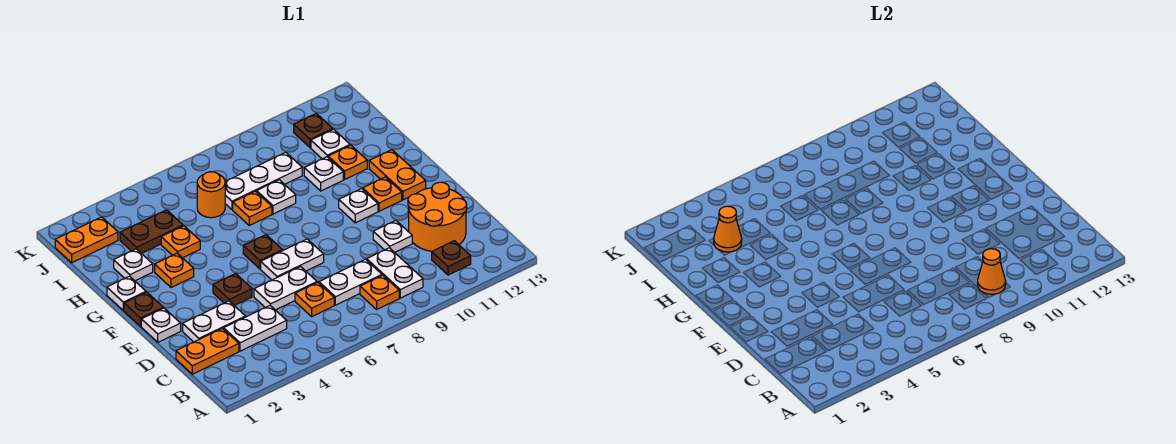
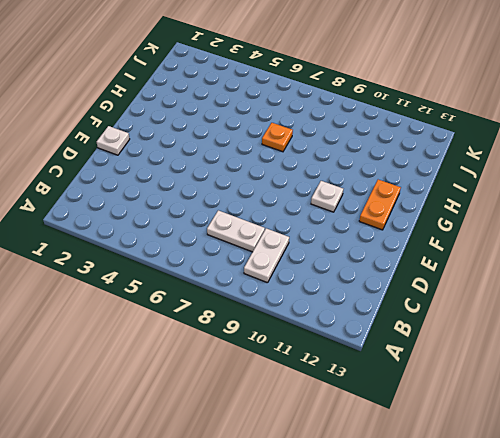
none -> orange 1x1 plate [360,275,399,309]
none -> brown 1x1 plate [432,241,471,275]
none -> orange 1x2 plate [176,328,239,374]
none -> white 1x2 plate [224,306,287,351]

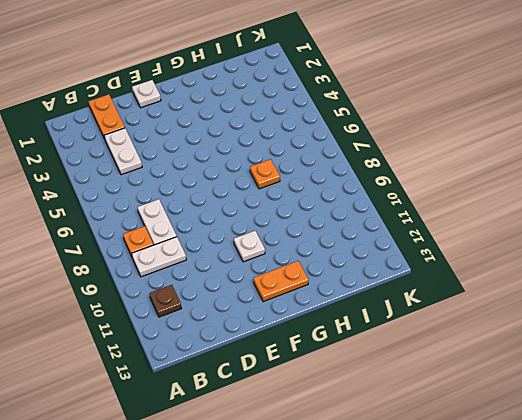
none -> orange 1x1 plate [295,282,334,316]
none -> orange 2x2 round brick [408,182,467,251]
none -> white 1x2 plate [183,301,245,342]
none -> white 1x2 plate [254,267,317,310]

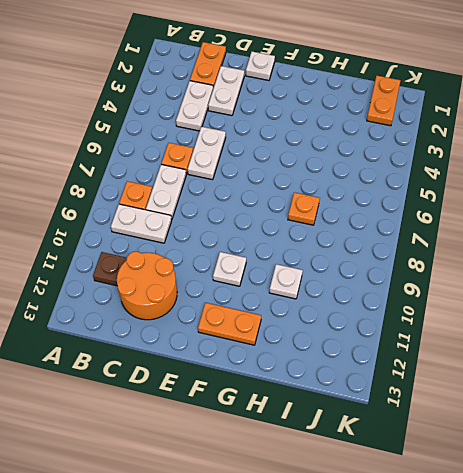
none -> white 1x1 plate [373,221,412,252]
none -> brown 1x1 plate [213,274,252,306]
none -> white 1x2 plate [261,239,324,280]
none -> brown 1x1 plate [124,292,163,326]

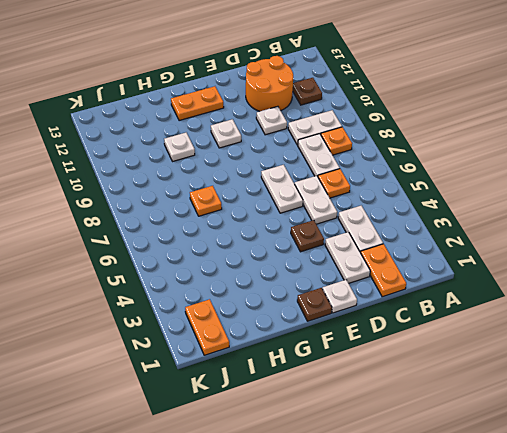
none -> brown 1x1 plate [243,235,283,269]
none -> orange 1x1 plate [363,177,402,211]
none -> white 1x1 plate [107,276,146,311]
none -> orange 1x1 plate [155,253,194,287]

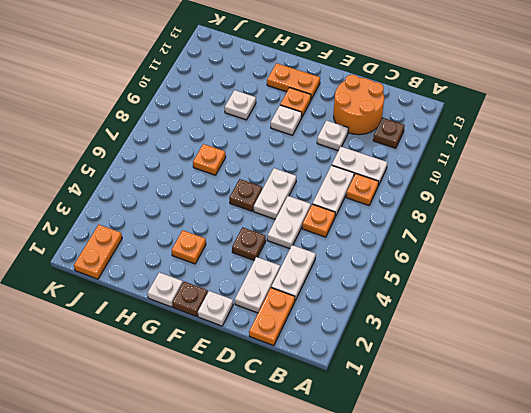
none -> white 1x1 plate [114,249,153,281]
none -> orange 1x1 plate [161,226,200,258]
none -> white 1x1 plate [257,180,296,214]
none -> orange 1x1 plate [328,145,367,179]

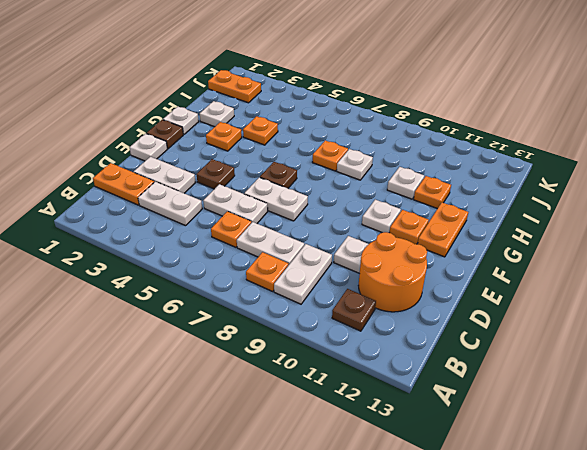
none -> brown 1x2 plate [120,210,183,253]
none -> orange 1x1 round brick [197,172,225,218]
none -> white 1x3 plate [225,152,302,210]
none -> white 1x1 plate [311,129,350,159]

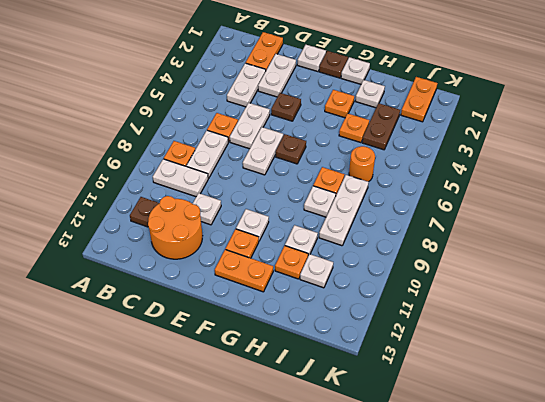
none -> brown 1x1 plate [294,113,333,148]
none -> orange 1x1 cone [978,248,1006,294]
none -> orange 1x1 cone [714,206,742,252]

